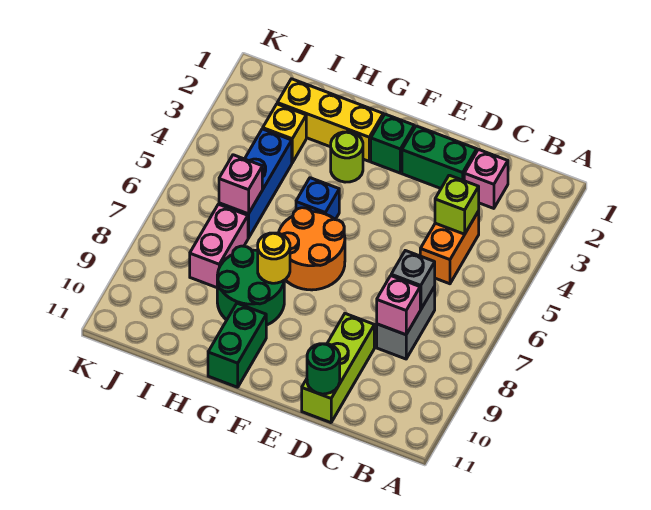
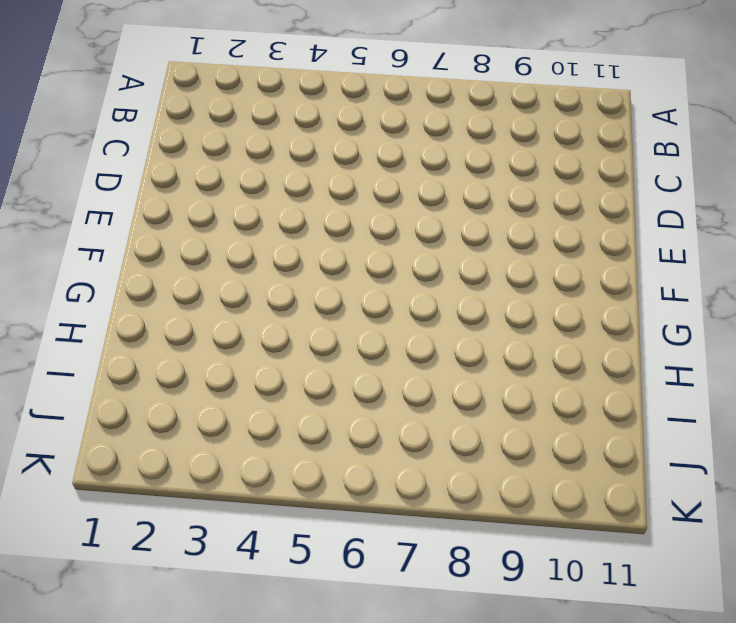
none -> pink 1x1 brick [464,149,508,208]
none -> orange 1x2 brick [420,211,479,284]
none -> grey 1x2 brick [377,287,435,359]

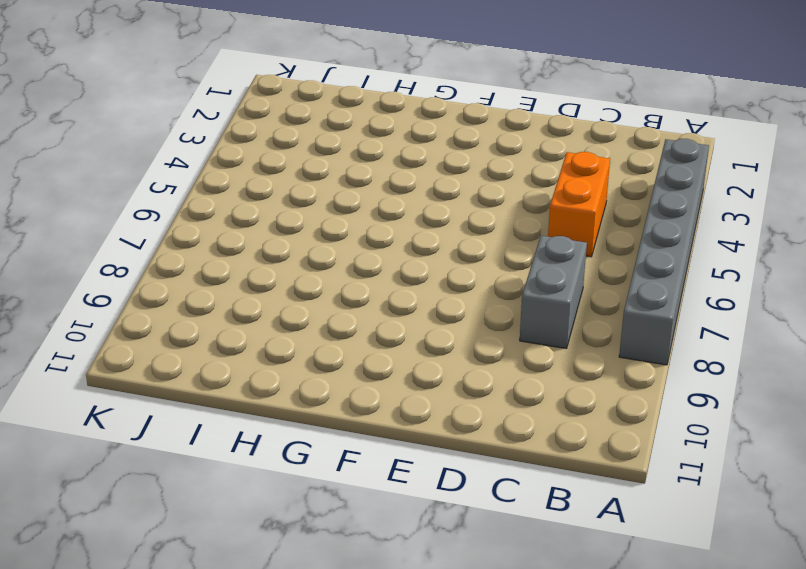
grey 1x6 brick [619,139,709,365] -> none
none -> pink 1x1 brick [464,149,508,208]
none -> green 1x2 brick [402,126,477,188]
none -> lime 1x3 brick [302,314,374,423]

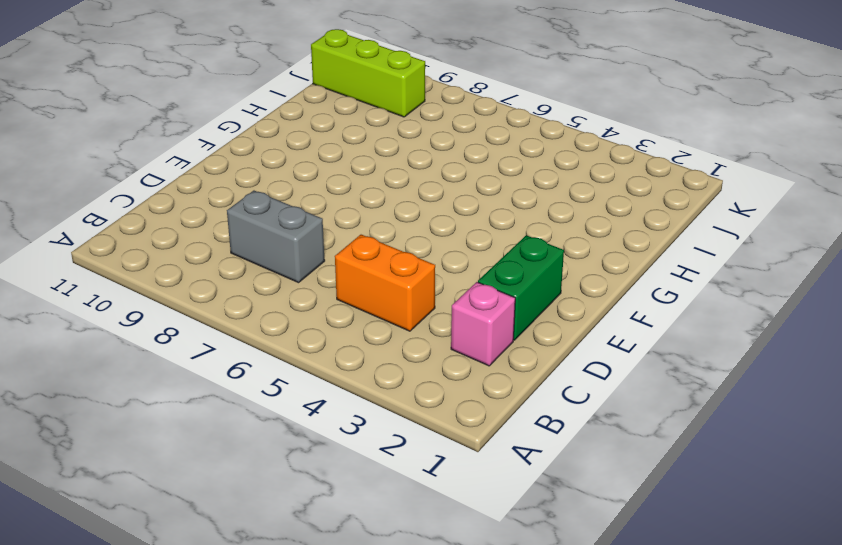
lime 1x3 brick [311,29,425,117] -> lime 1x3 brick moved to [302,314,374,423]
none -> green 1x1 brick [371,114,414,173]
none -> orange 2x2 round brick [279,208,345,290]
none -> yellow 1x3 brick [277,79,383,161]

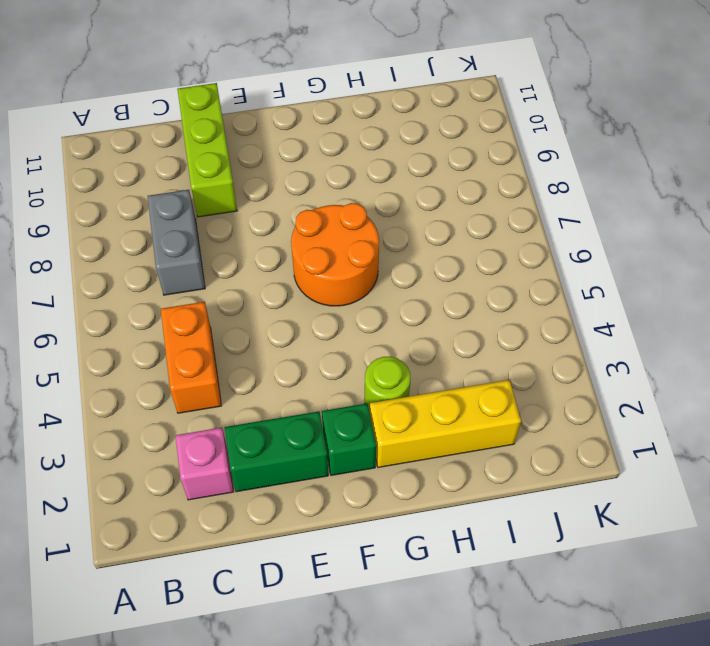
none -> blue 1x1 brick [296,178,339,220]
none -> green 2x2 round brick [217,246,284,325]
none -> green 1x2 brick [208,303,266,387]

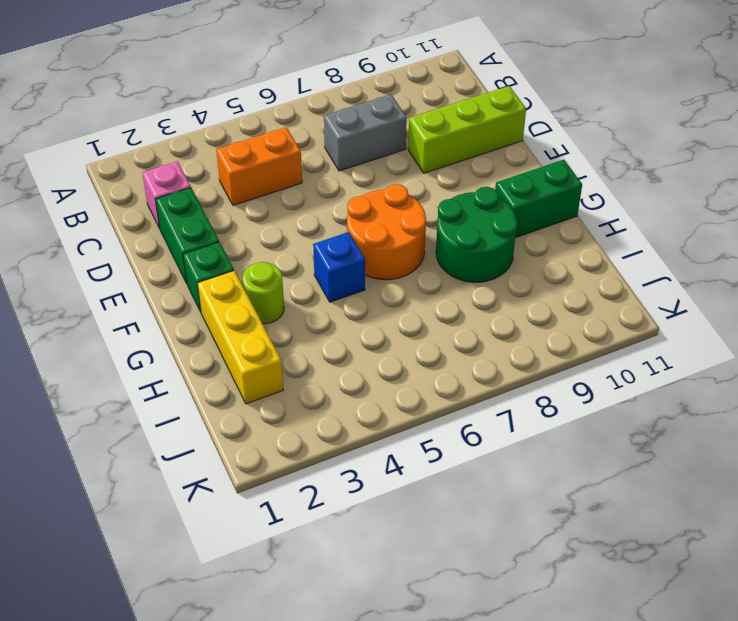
none -> yellow 1x1 brick [263,104,306,163]
none -> blue 1x3 brick [219,129,292,238]
none -> pink 1x2 brick [190,204,248,288]

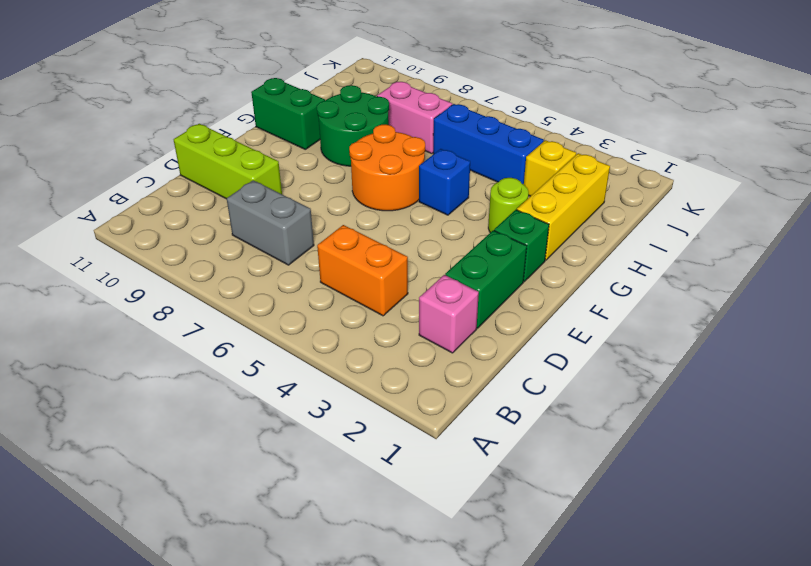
none -> lime 1x1 brick [435,175,479,234]
none -> grey 1x1 brick [391,251,435,310]
none -> pink 1x1 brick [377,276,420,335]

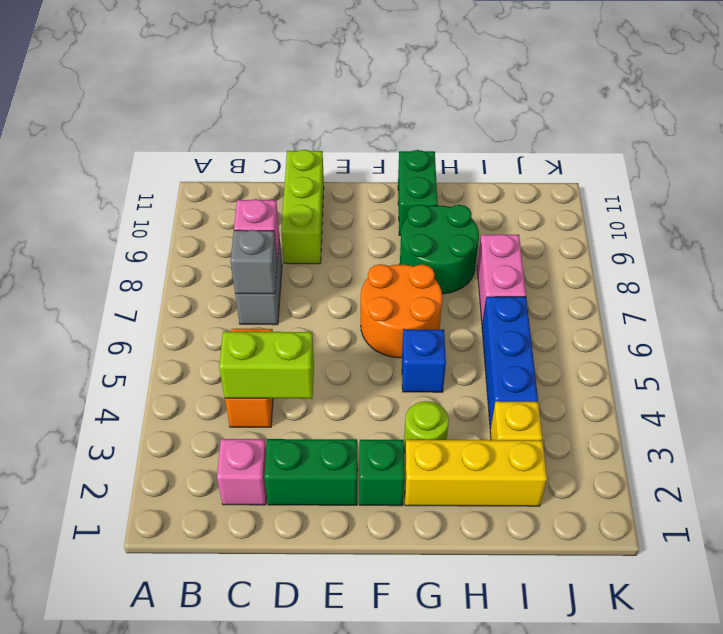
lime 1x2 brick [219,332,314,399] -> lime 1x1 brick [435,175,479,234]
none -> green 1x1 round brick [307,344,340,394]
none -> yellow 1x1 round brick [258,233,290,283]
none -> pink 1x1 brick [219,155,262,214]

